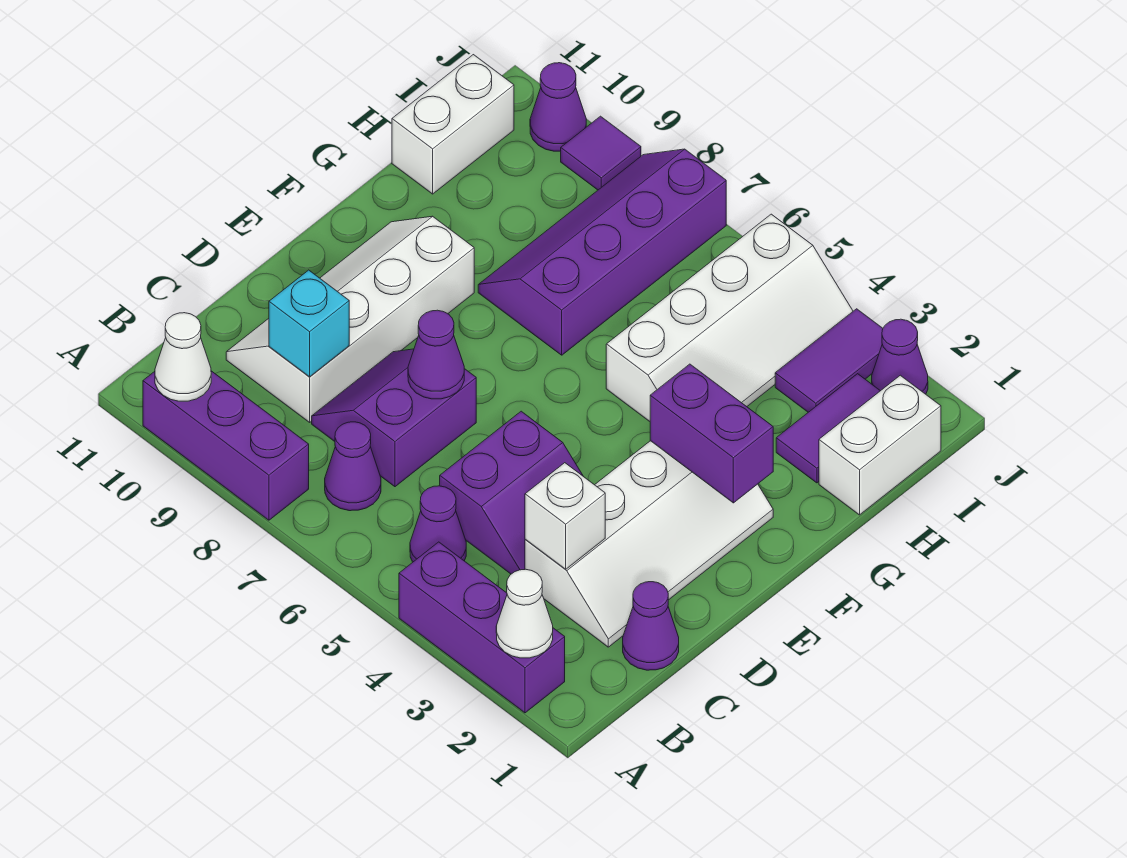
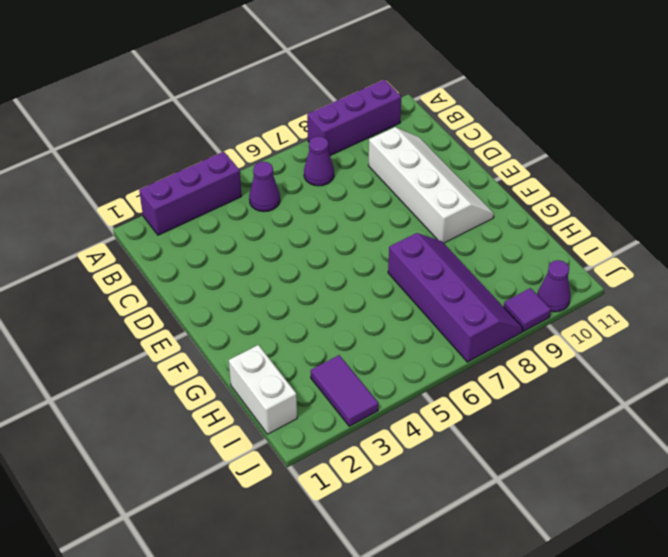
none -> purple 1x1 cone [623,582,679,670]
none -> white 2x4 slope [525,441,773,647]
none -> purple 2x2 slope [440,411,583,574]

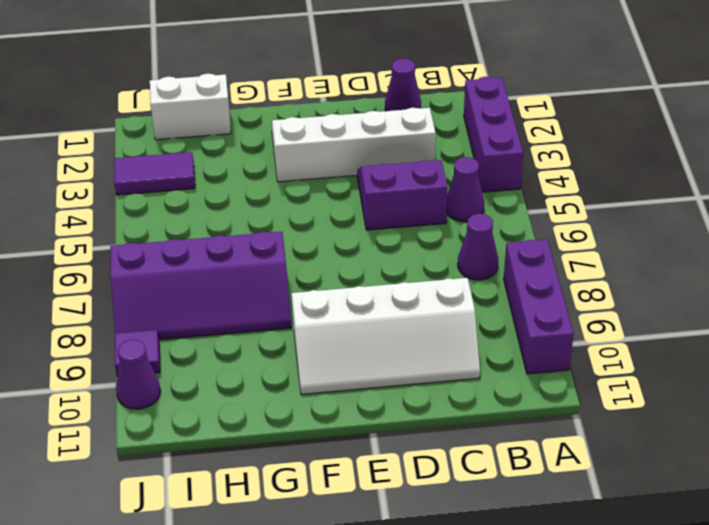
none -> purple 2x2 slope [312,349,476,487]
none -> white 2x4 slope [606,214,853,421]
none -> purple 1x2 tile [776,374,880,483]

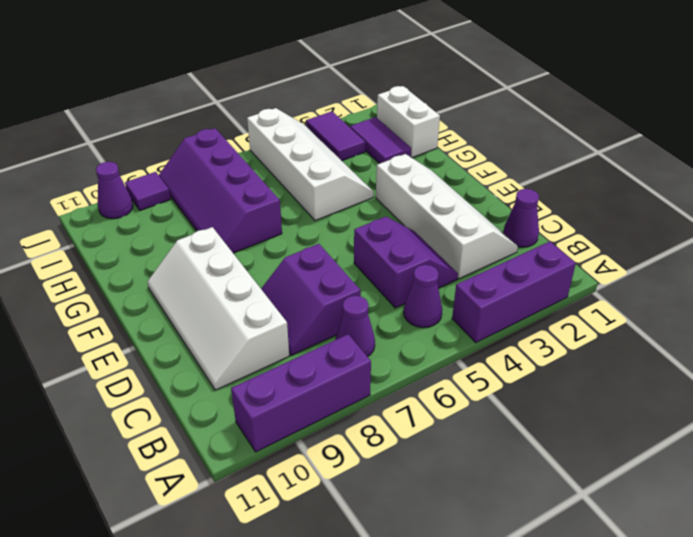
none -> white 1x2 brick [392,55,514,194]
none -> purple 1x1 cone [872,319,928,394]
none -> white 1x1 cone [496,569,553,658]

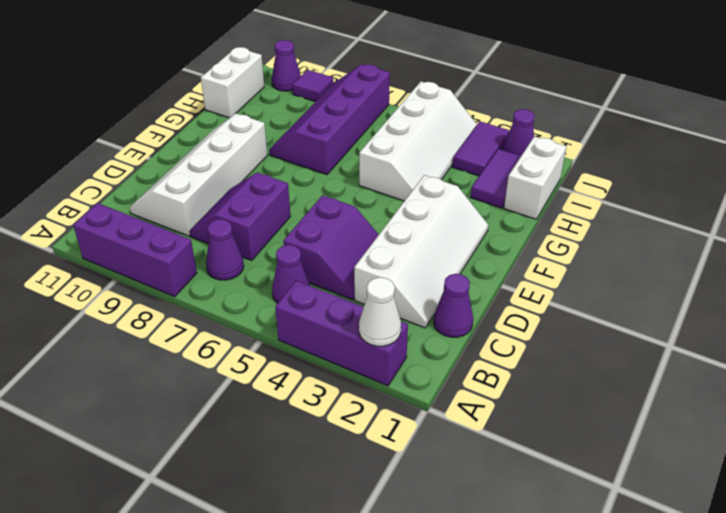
none -> white 1x1 cone [155,313,211,401]
none -> white 1x1 brick [525,463,605,569]
none -> cyan 1x1 brick [269,270,349,377]

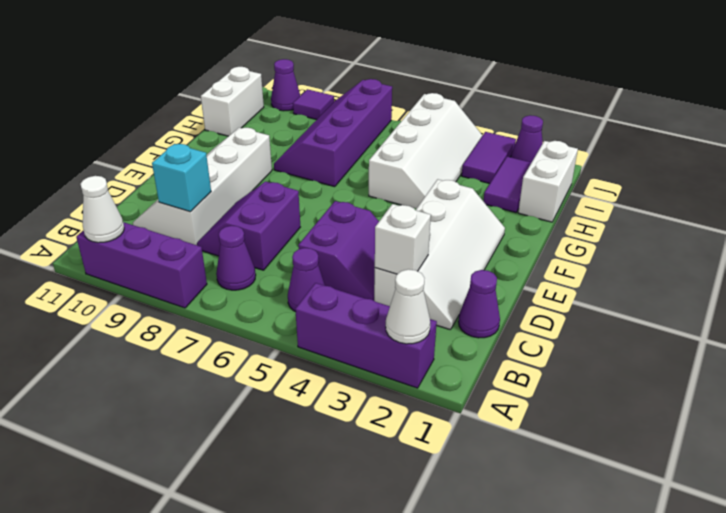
none -> purple 1x1 cone [408,310,464,399]
none -> purple 1x2 brick [650,364,773,503]

